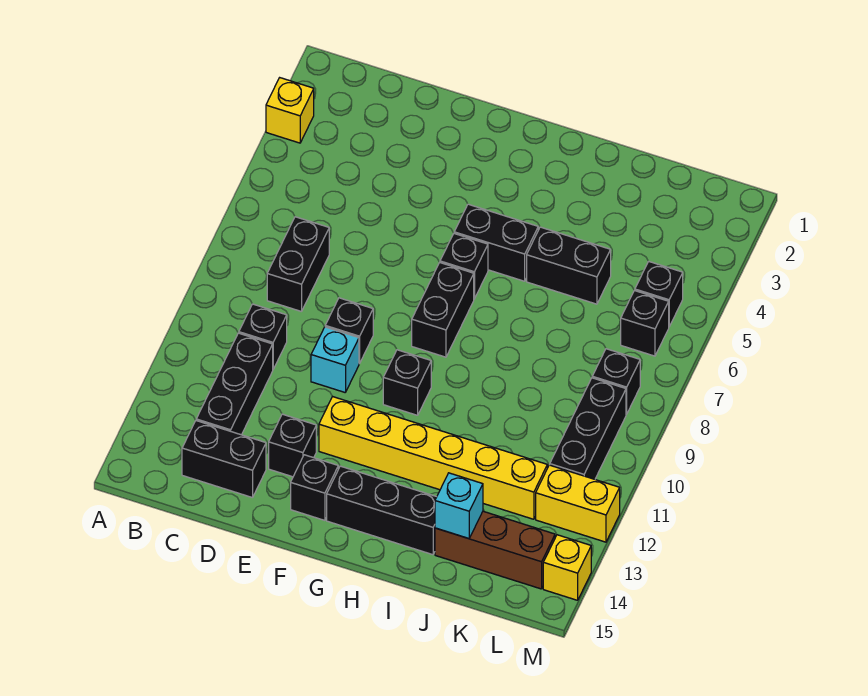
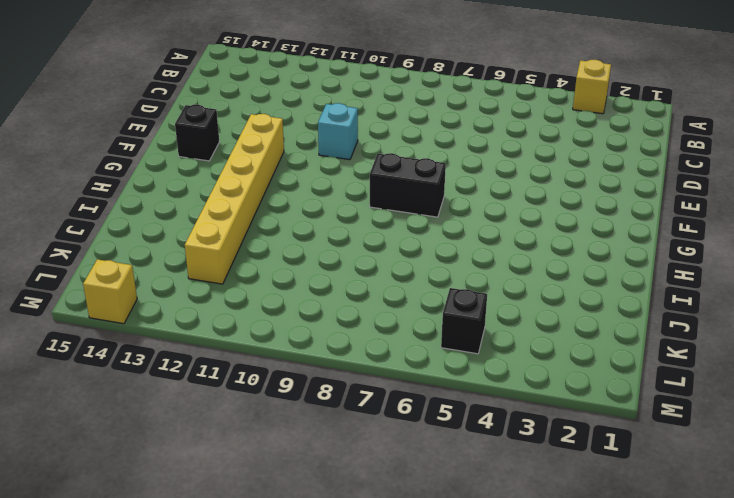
none -> black 1x2 brick [267,217,329,312]
none -> black 1x1 brick [239,304,287,369]
none -> black 1x3 brick [196,333,273,435]

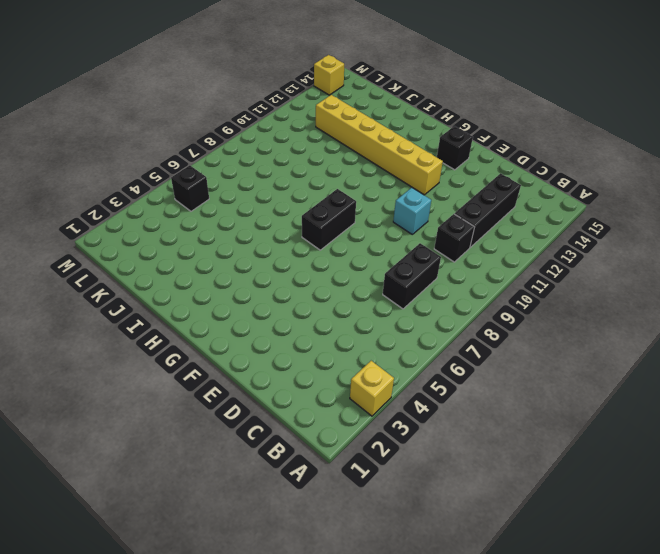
none -> black 1x2 brick [182,421,266,498]
none -> black 1x1 brick [325,298,373,363]
none -> black 1x1 brick [269,414,316,477]

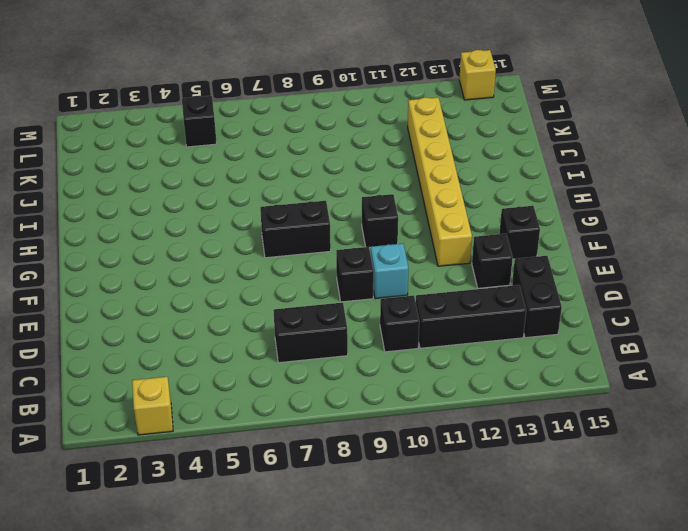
none -> black 1x2 brick [454,204,538,281]
none -> black 1x1 brick [440,234,488,299]
none -> black 1x3 brick [327,466,436,555]

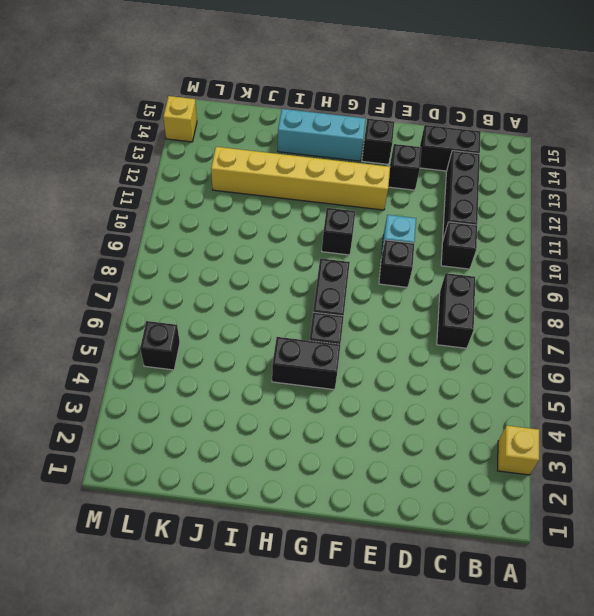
cyan 1x3 brick [278,109,366,161] -> black 1x3 brick [327,466,436,555]
none -> black 1x2 brick [527,227,611,304]
none -> brown 1x3 brick [435,511,555,589]
none -> black 1x1 brick [621,290,669,356]

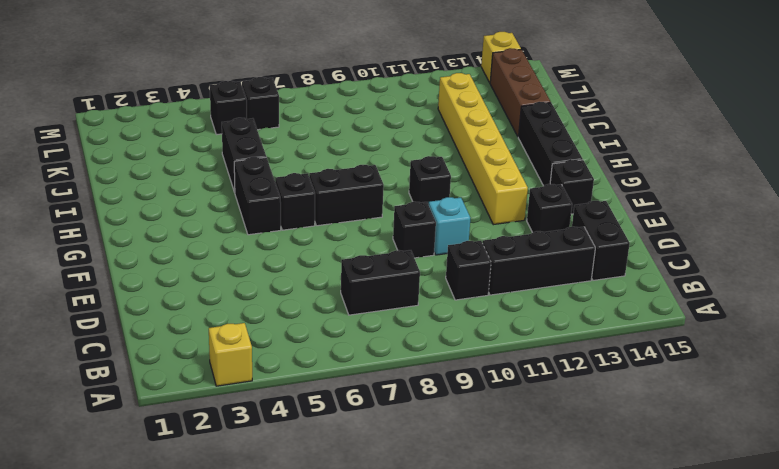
none -> black 1x1 brick [592,349,640,414]
none -> black 1x3 brick [550,378,626,479]
none -> yellow 1x2 brick [536,465,620,542]

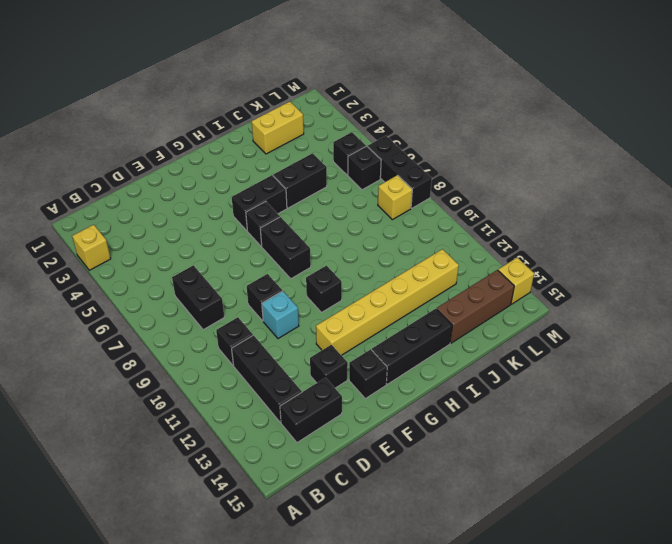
yellow 1x2 brick [252,102,304,154] -> yellow 1x2 brick moved to [536,465,620,542]
yellow 1x1 brick [378,175,412,220] -> black 1x1 brick [592,349,640,414]
black 1x3 brick [368,136,432,208] -> black 1x3 brick moved to [550,378,626,479]
none -> cyan 1x1 brick [435,473,483,539]

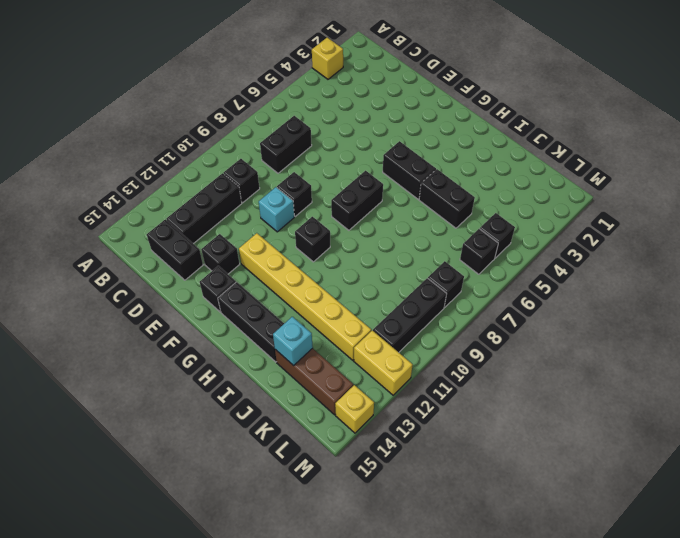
none -> black 1x1 brick [440,234,488,299]

